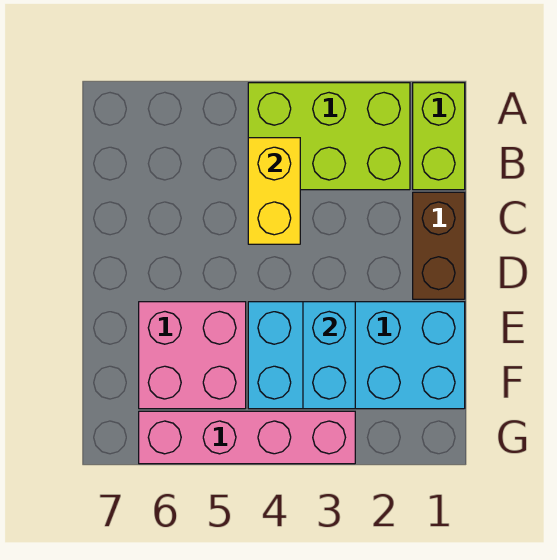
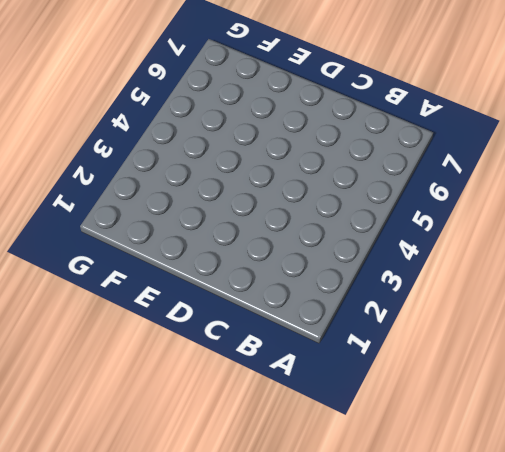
none -> lime 1x2 brick [413,83,465,190]
none -> lime 2x3 brick [248,83,410,190]

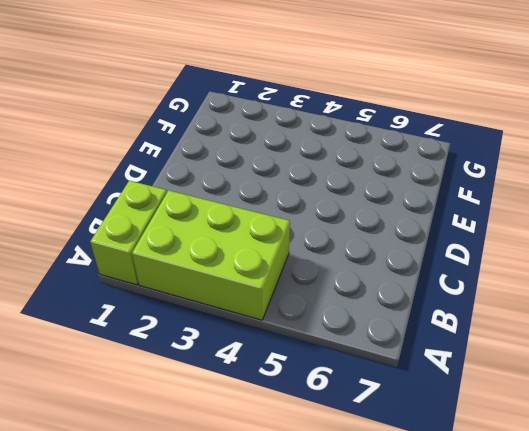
none -> brown 1x2 brick [413,192,465,299]
none -> cyan 2x4 brick [248,302,465,409]

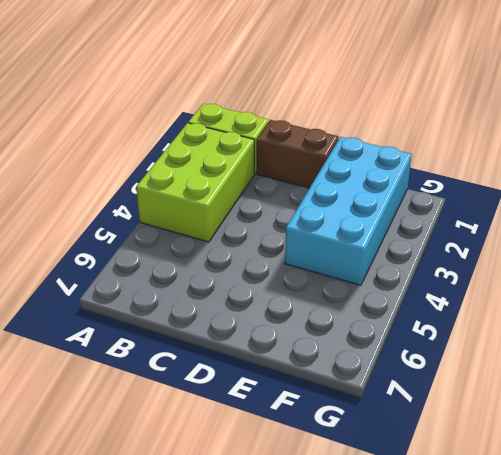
none -> pink 2x2 brick [139,302,246,409]
none -> pink 1x4 brick [139,411,355,464]

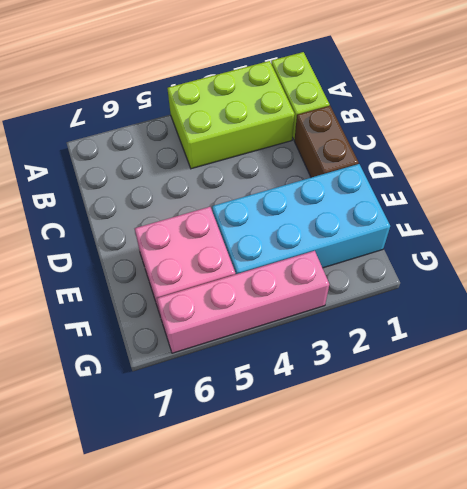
none -> yellow 1x2 brick [248,138,300,244]
none -> cyan 1x2 brick [303,302,355,409]

